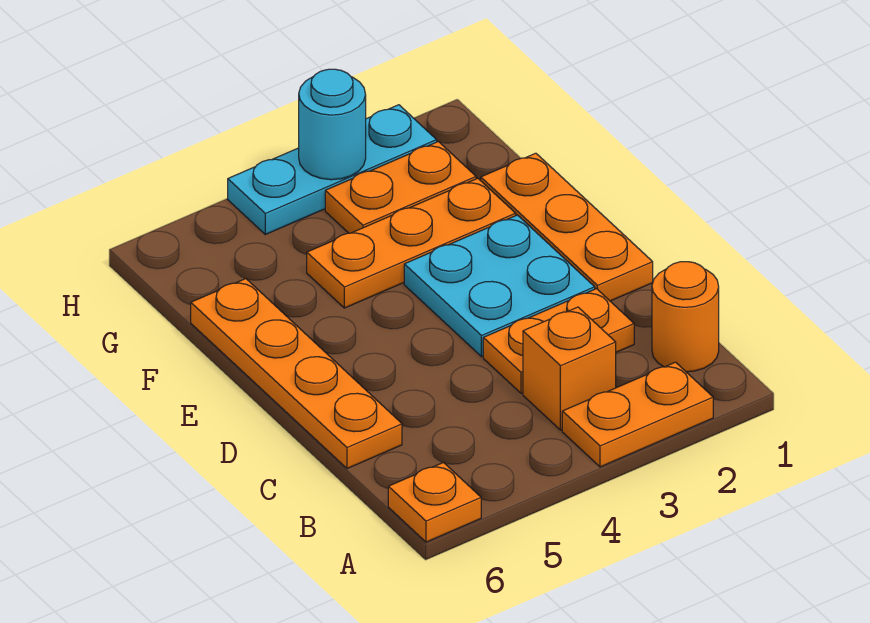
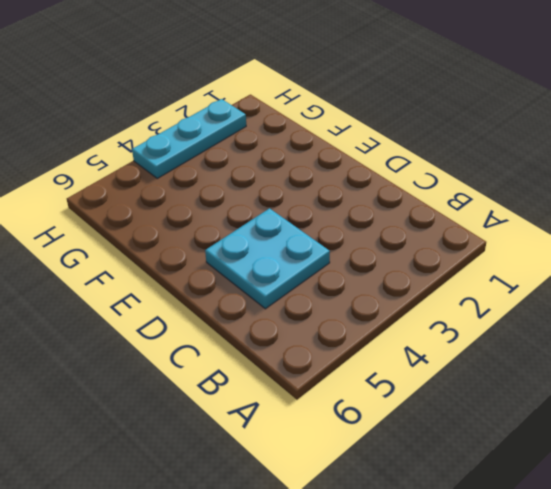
cyan 2x2 plate [205,208,330,309] -> cyan 2x2 plate moved to [404,215,595,357]
none -> orange 1x2 plate [562,362,713,467]
none -> orange 1x1 plate [388,463,481,542]
none -> orange 1x1 round brick [652,262,719,372]

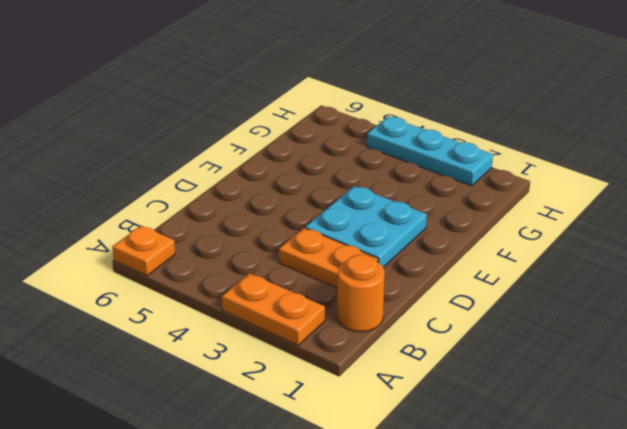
none -> orange 1x1 brick [523,307,616,430]
none -> orange 1x4 plate [191,279,402,469]
none -> orange 1x3 plate [481,153,653,301]

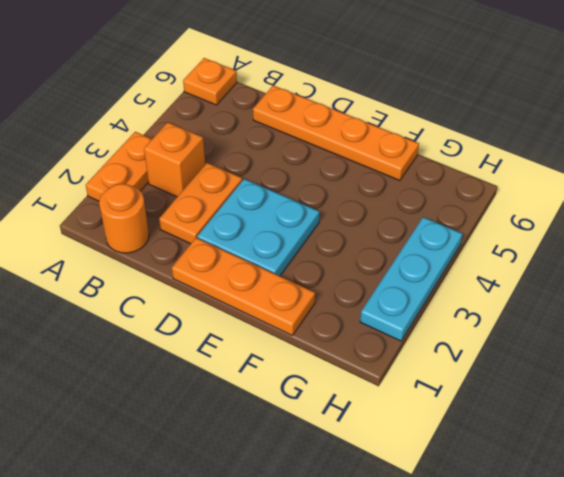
none -> orange 1x3 plate [307,178,516,308]
none -> orange 1x2 plate [325,142,476,233]
none -> cyan 1x1 round brick [299,69,366,180]

